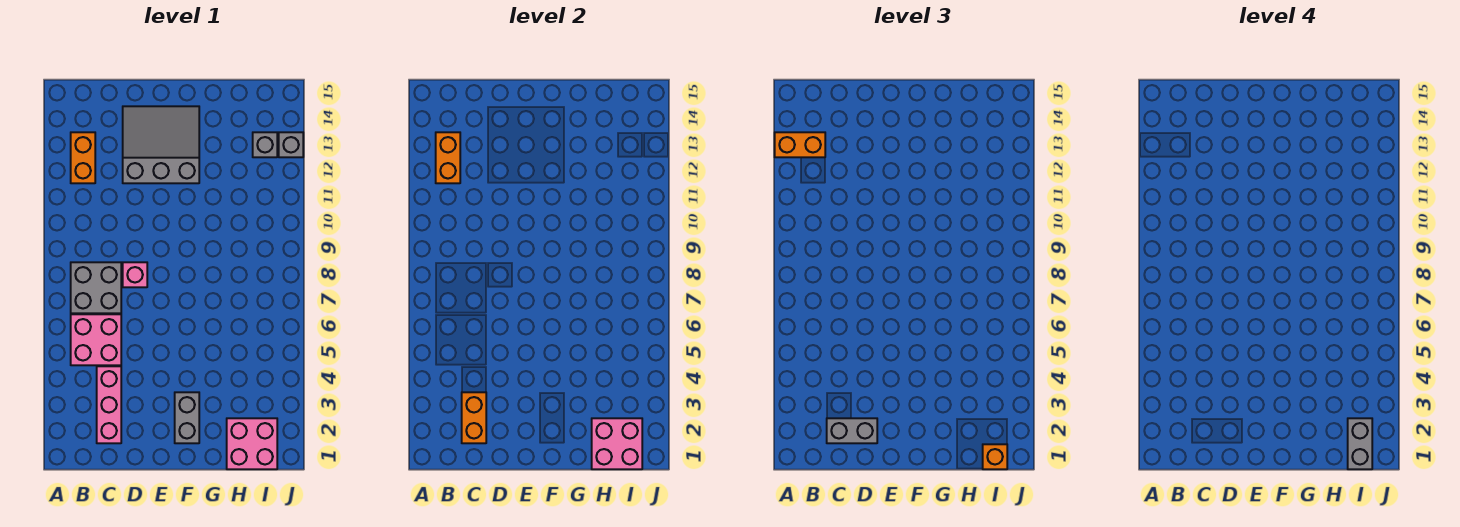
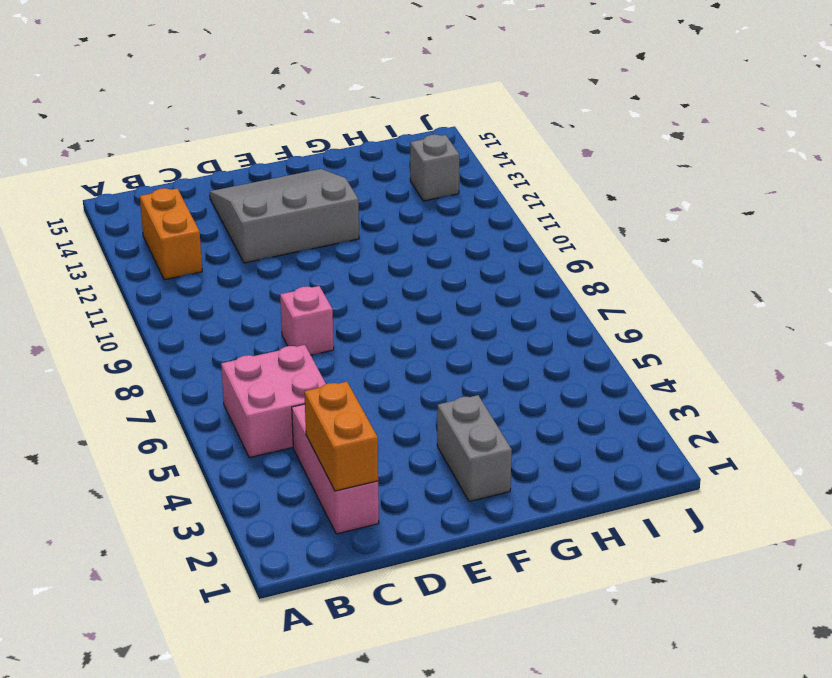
none -> grey 2x2 brick [71,262,121,313]
none -> pink 2x2 brick [227,418,277,469]
none -> grey 1x1 brick [279,132,303,157]

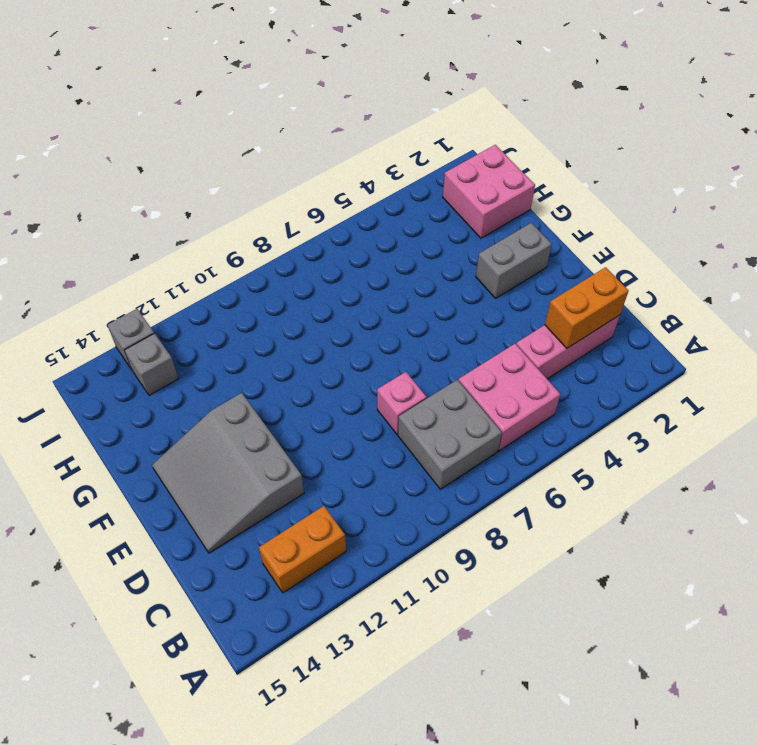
none -> orange 1x2 brick [436,132,460,183]
none -> pink 2x2 brick [592,418,642,469]
none -> orange 1x2 brick [775,132,825,157]

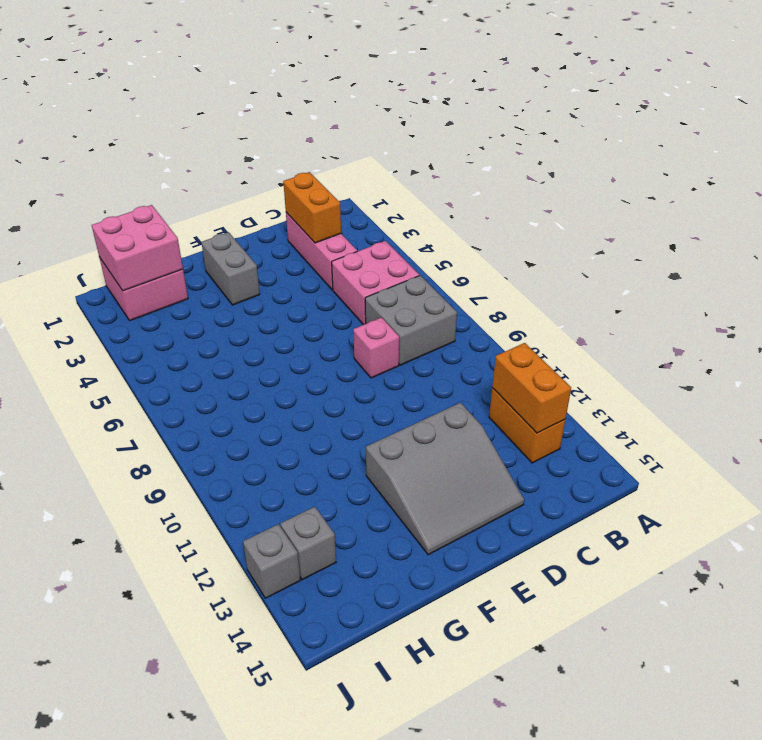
none -> orange 1x2 brick [775,132,825,157]
none -> grey 1x2 brick [827,418,877,443]
none -> orange 1x1 brick [983,444,1007,469]

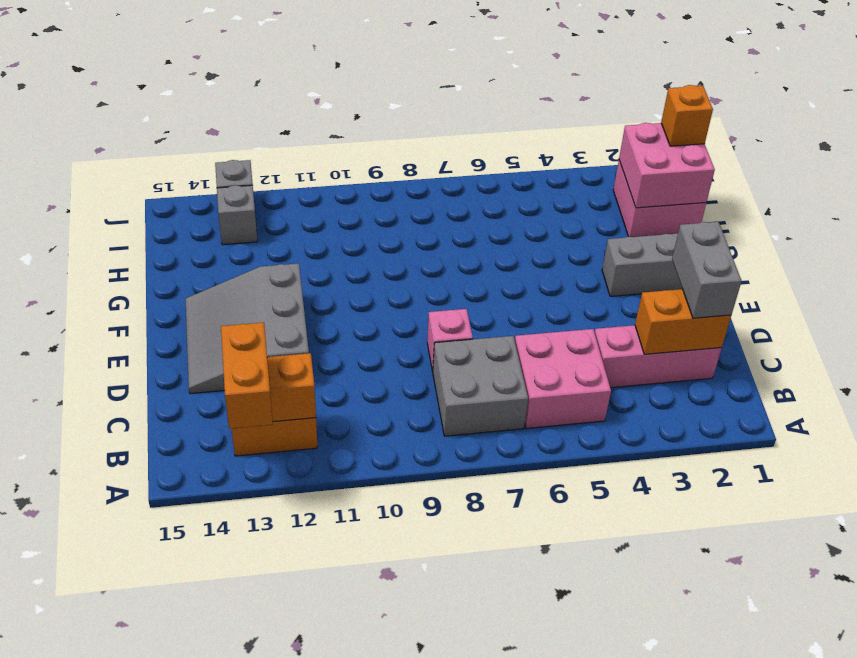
none -> grey 1x2 brick [1348,418,1372,469]

